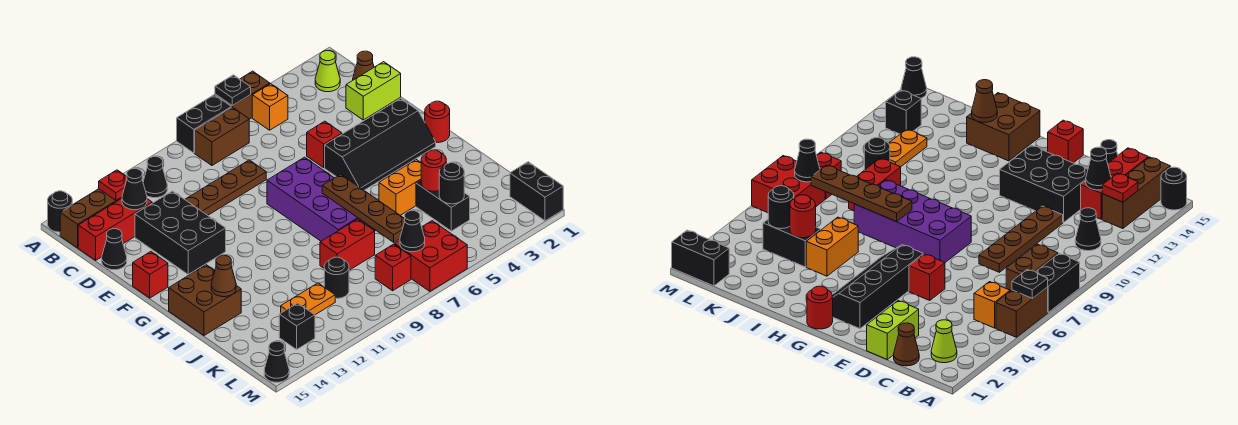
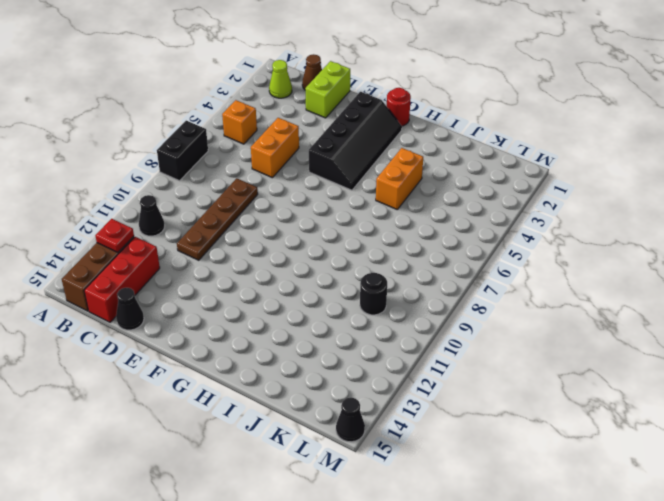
orange 1x2 brick [251,118,299,178] -> none
none -> brown 1x2 brick [215,71,270,119]
none -> black 1x1 round brick [48,191,72,232]
none -> brown 1x2 brick [195,107,249,165]
none -> black 2x3 brick [135,191,226,274]

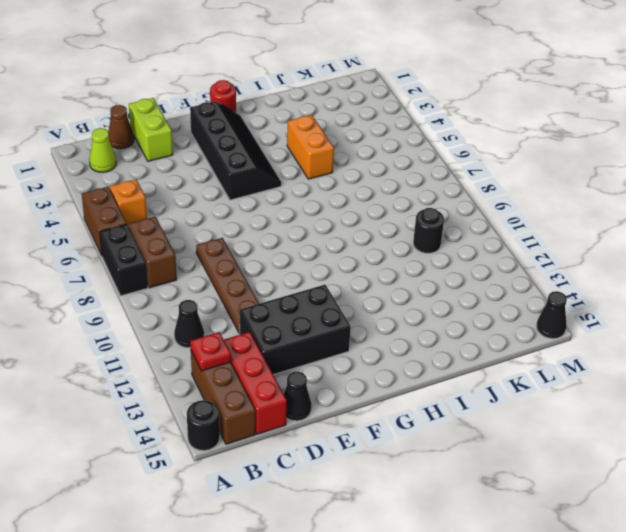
none -> red 1x1 brick [307,121,342,168]
none -> purple 2x4 brick [267,157,376,241]
none -> red 1x1 brick [133,252,168,298]
none -> brown 2x2 brick [169,265,241,335]

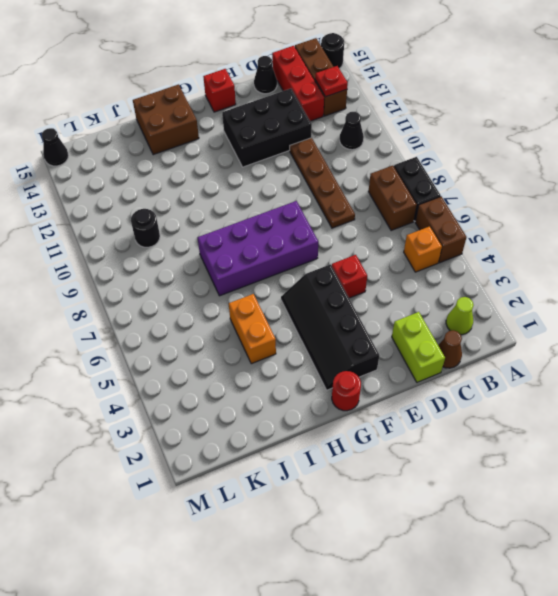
none -> black 1x2 brick [416,180,470,231]
none -> red 1x2 brick [320,219,375,270]
none -> orange 1x2 plate [281,283,335,315]
none -> black 1x2 brick [510,162,563,221]

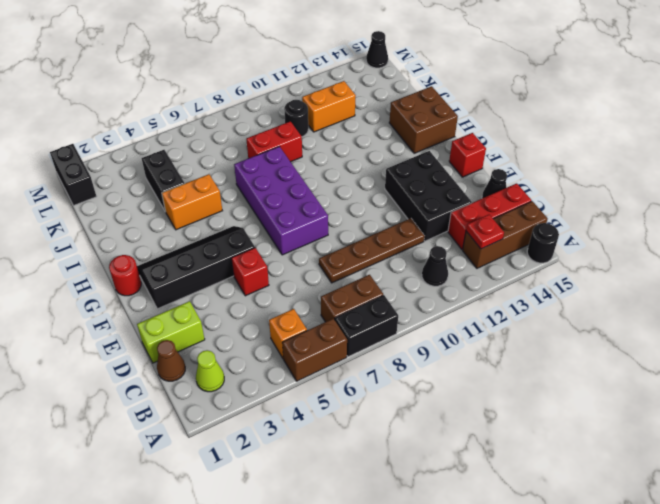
orange 1x2 brick [302,81,356,132] -> orange 1x2 plate [281,283,335,315]
none -> red 2x2 brick [395,221,467,291]
none -> red 1x1 brick [375,244,411,291]
none -> black 1x1 brick [279,303,315,349]
none -> black 1x1 plate [215,75,251,106]

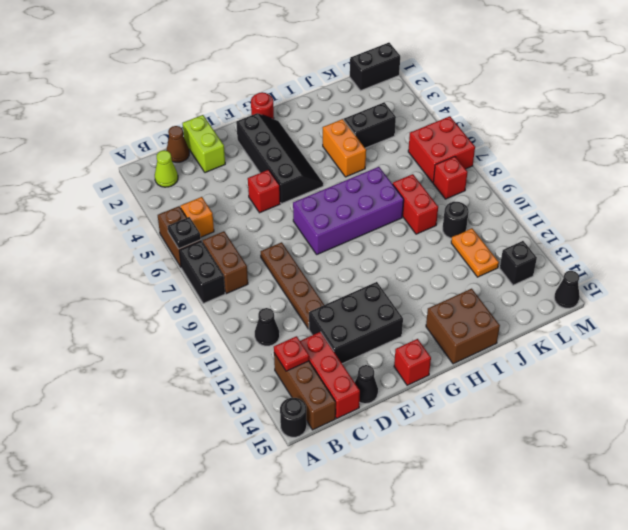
none -> black 1x1 cone [122,169,147,210]
none -> brown 1x4 plate [322,174,405,242]
none -> brown 1x1 cone [211,255,236,297]
none -> red 1x1 round brick [421,150,446,191]

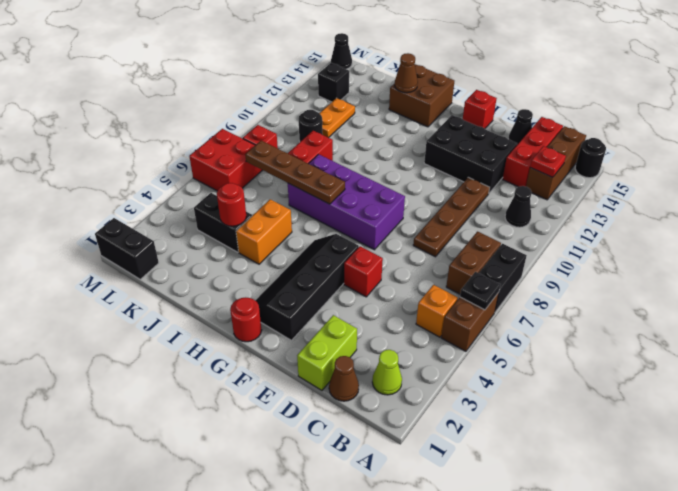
none -> black 1x1 cone [122,169,147,210]
none -> black 1x1 round brick [439,163,464,204]
none -> black 1x1 cone [400,211,425,252]

